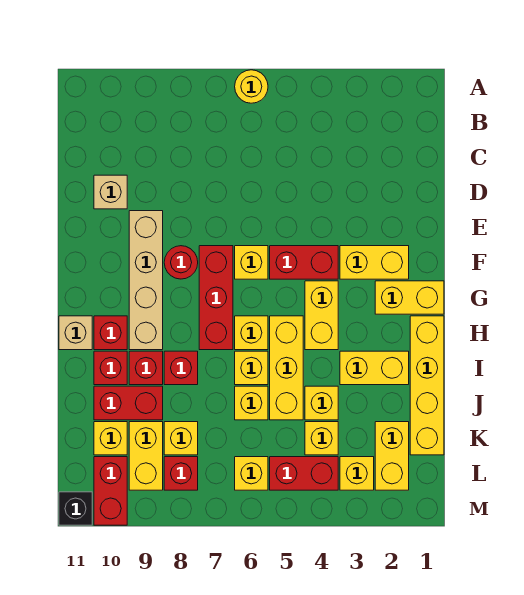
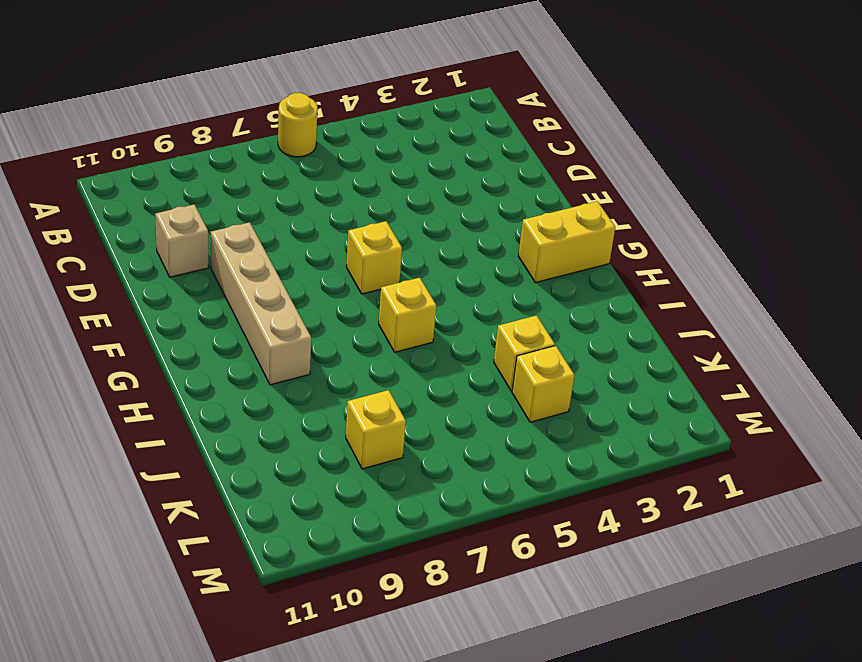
none -> yellow 1x2 brick [340,246,409,279]
none -> red 1x2 brick [270,246,338,279]
none -> red 1x3 brick [199,246,233,350]
none -> red 1x1 round brick [164,246,198,279]

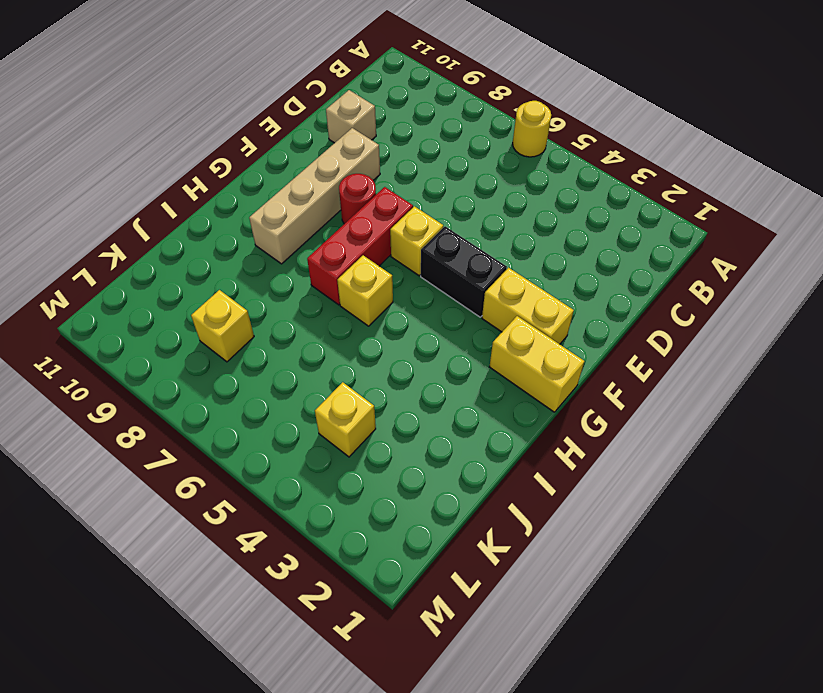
black 1x2 brick [421,226,507,317] -> red 1x2 brick [270,246,338,279]
none -> yellow 1x2 brick [305,281,338,350]
none -> yellow 1x4 brick [410,316,444,455]
none -> yellow 1x3 brick [270,316,303,420]
none -> red 1x1 brick [94,316,127,350]

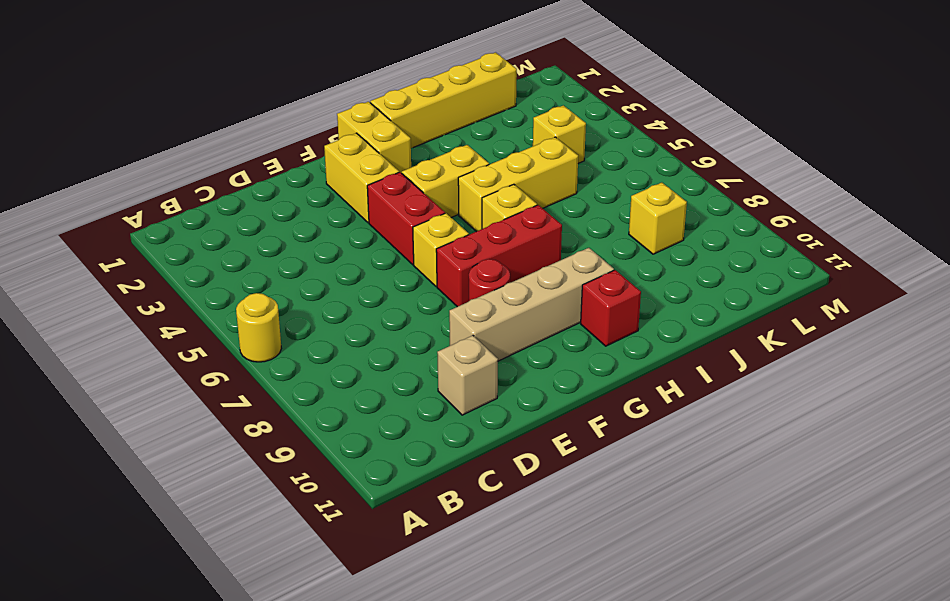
none -> tan 1x1 brick [59,316,92,350]
none -> yellow 1x2 brick [340,351,409,385]
none -> yellow 1x1 brick [235,351,268,385]
none -> red 1x1 brick [164,351,198,385]

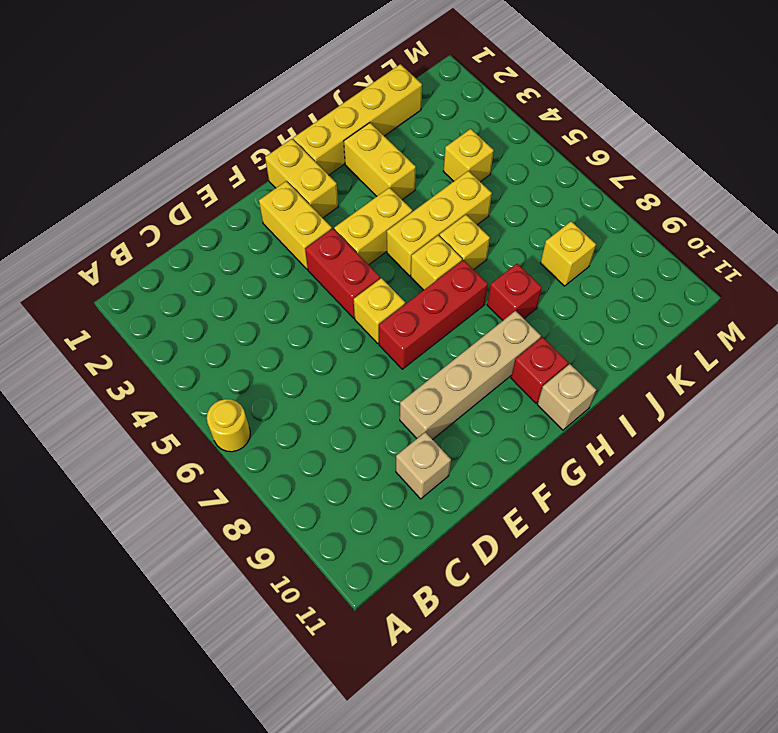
none -> red 1x1 round brick [164,246,198,279]
none -> red 1x1 brick [129,351,163,385]
none -> red 1x1 brick [94,351,127,385]
none -> yellow 1x1 brick [305,386,338,420]

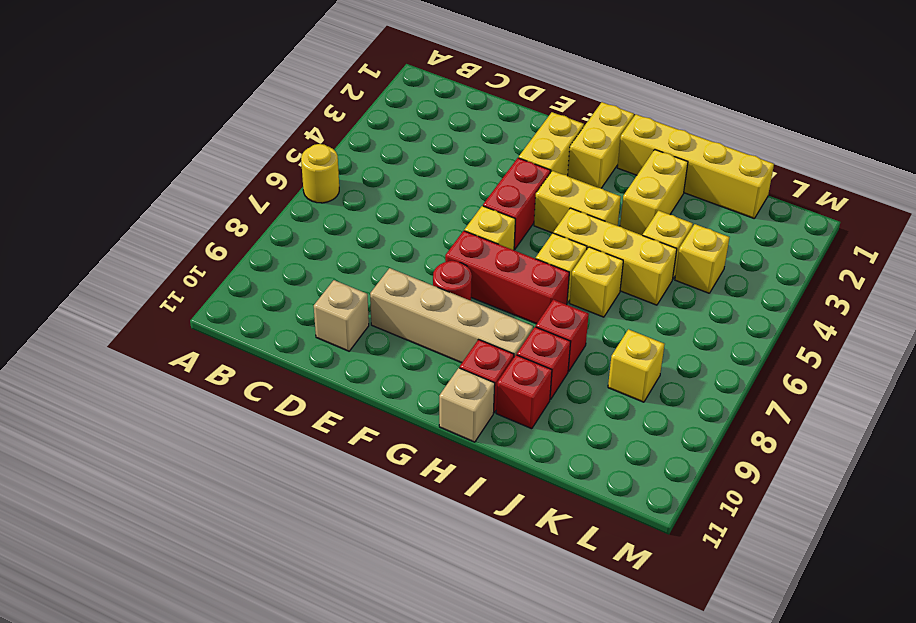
none -> yellow 1x1 brick [235,386,268,420]
none -> red 1x2 brick [94,386,163,420]
none -> yellow 1x2 brick [375,422,409,490]
none -> yellow 1x2 brick [129,422,163,490]

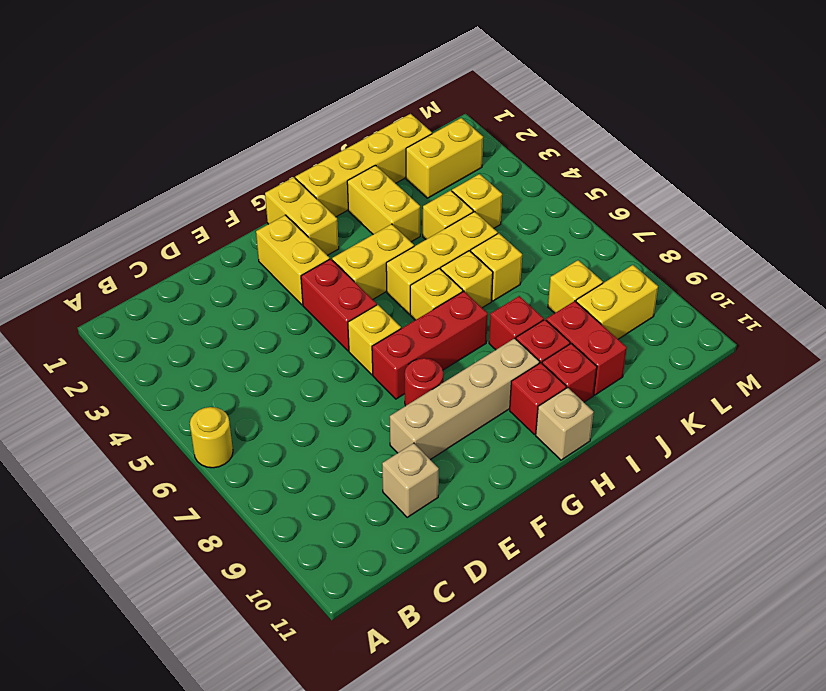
none -> yellow 1x1 brick [94,422,127,455]
none -> yellow 1x1 brick [340,457,374,490]
none -> red 1x2 brick [270,457,338,490]
none -> yellow 1x1 brick [235,457,268,490]

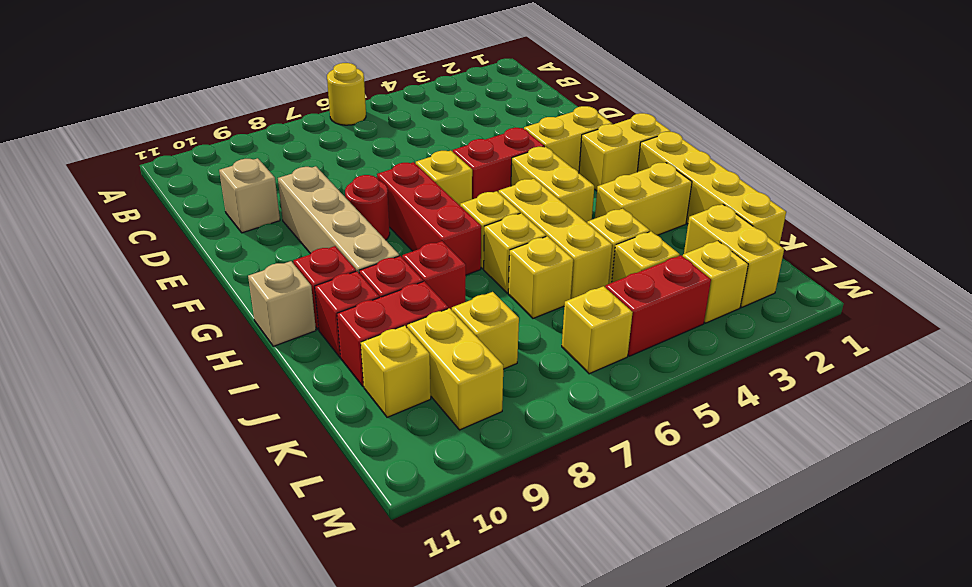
none -> red 1x1 brick [164,457,198,490]
none -> red 1x2 brick [94,457,127,525]
none -> black 1x1 brick [59,492,92,525]

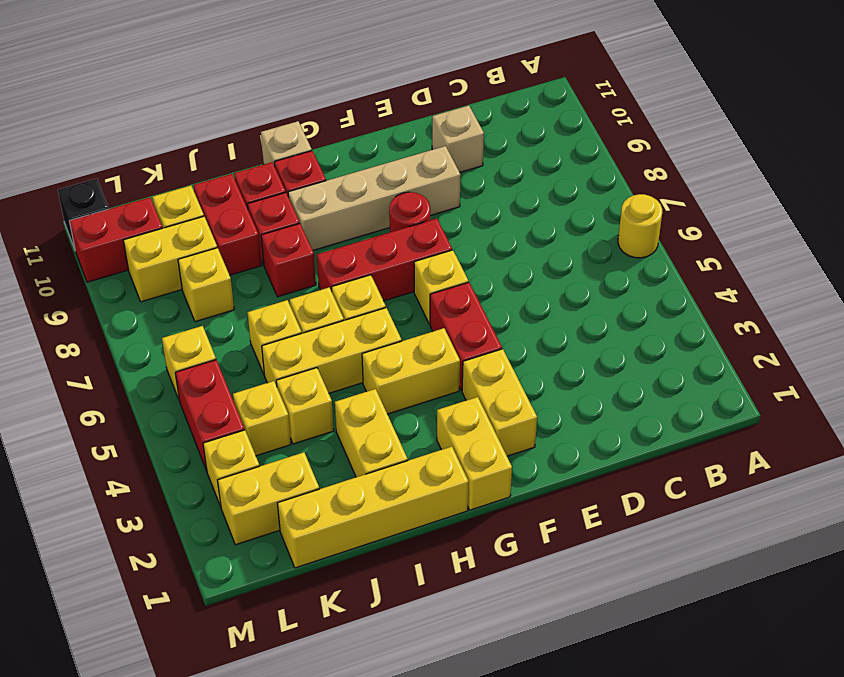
none -> red 1x1 brick [164,457,198,490]

